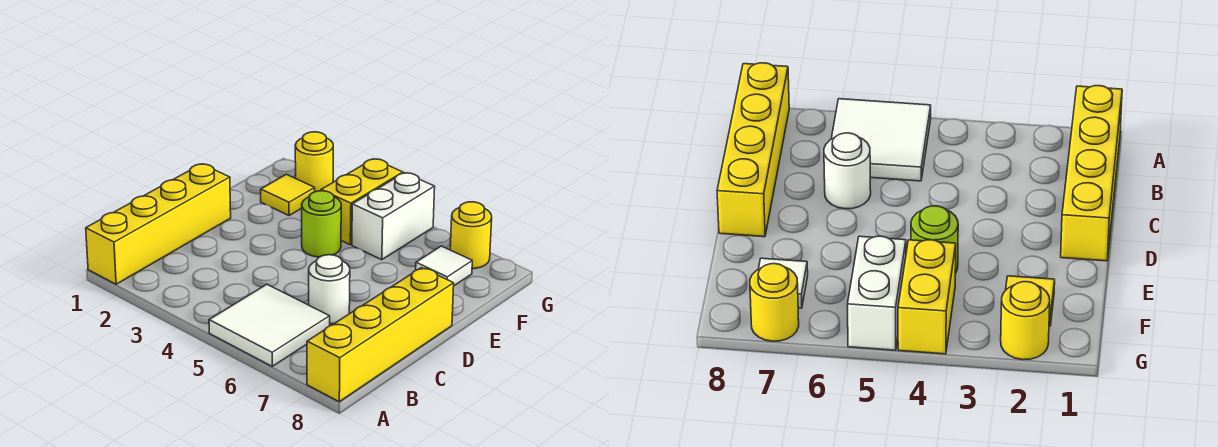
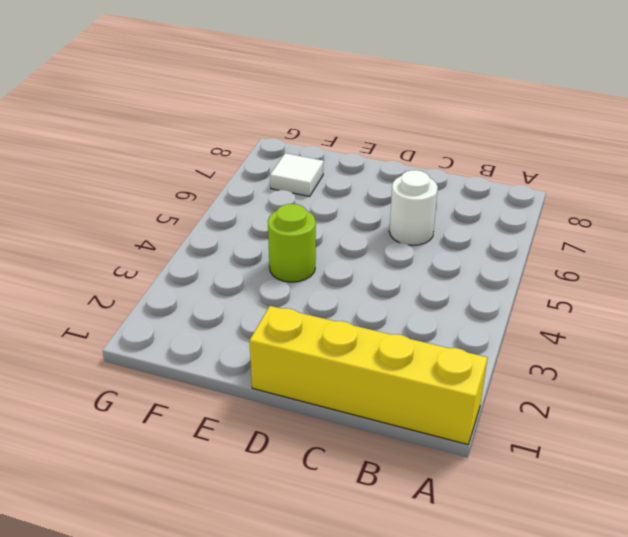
none -> white 2x2 tile [209,284,330,366]
none -> yellow 1x4 brick [307,268,454,402]

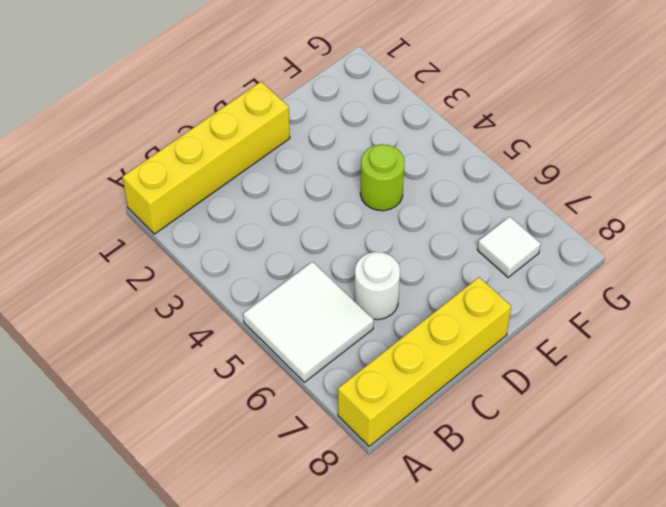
none -> yellow 1x1 tile [261,174,315,216]
none -> yellow 1x2 brick [321,159,403,245]

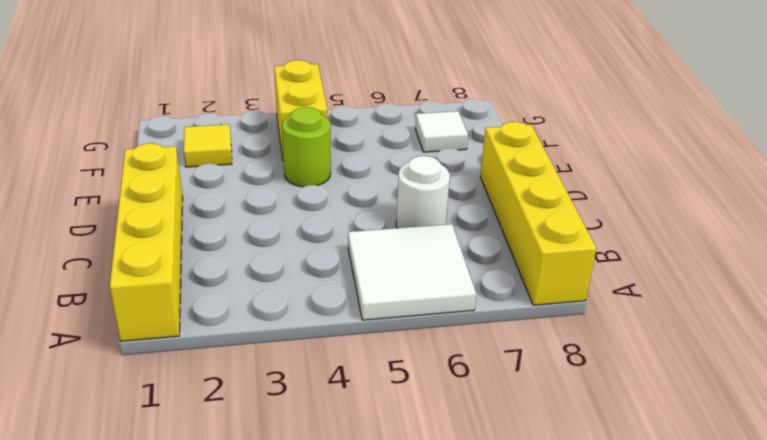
none -> white 1x2 brick [352,173,435,260]
none -> yellow 1x1 round brick [295,132,333,192]

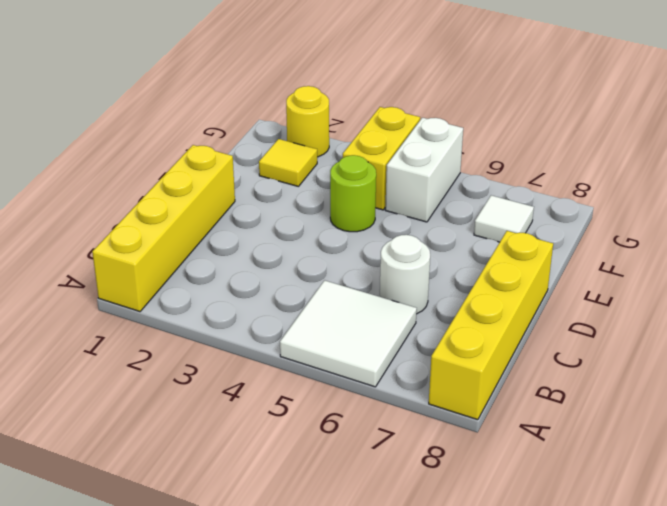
none -> yellow 1x1 round brick [450,202,492,269]

